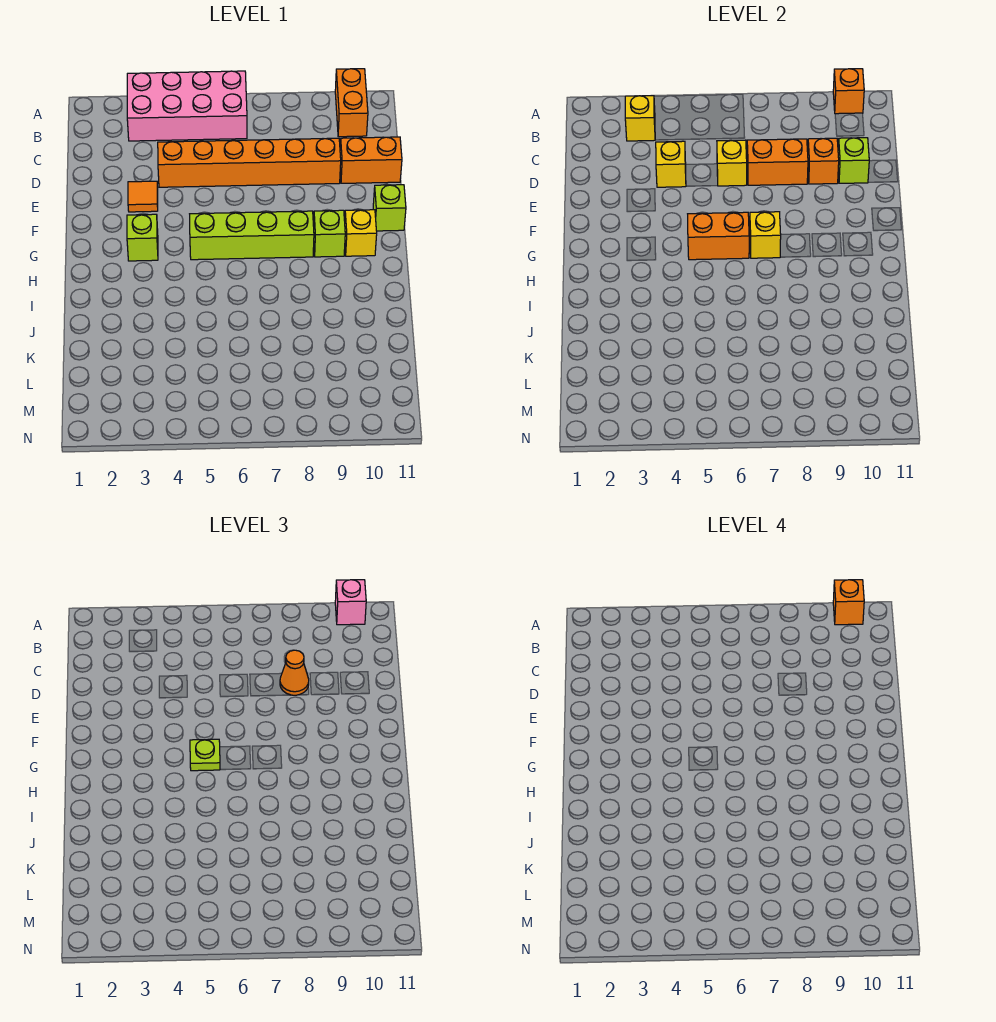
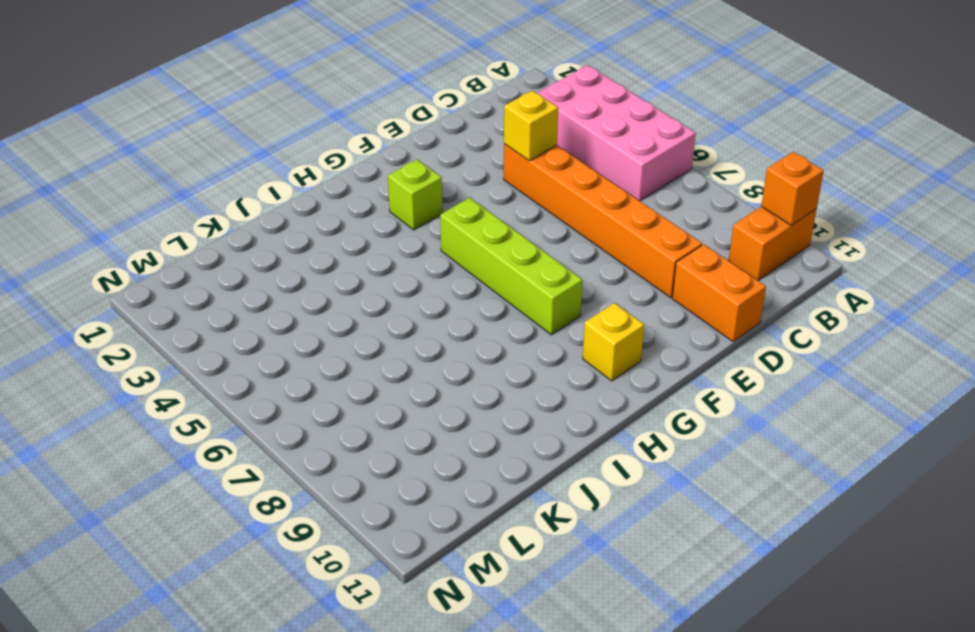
none -> orange 1x1 tile [128,181,158,212]
none -> lime 1x1 brick [373,185,406,231]
none -> lime 1x1 brick [314,210,345,257]

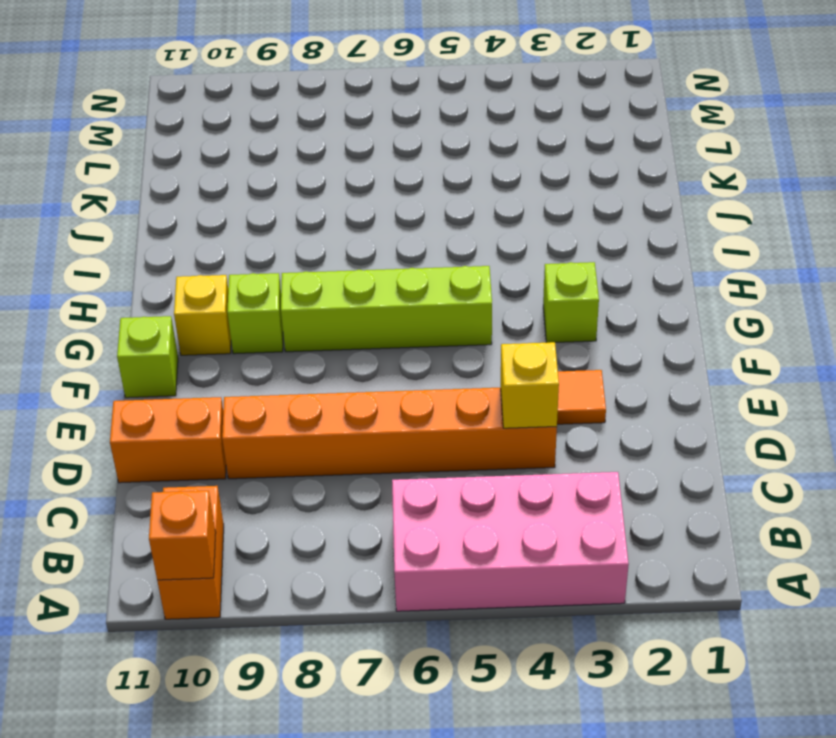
none -> yellow 1x1 brick [625,96,655,141]
none -> yellow 1x1 brick [717,140,747,186]
none -> orange 1x2 brick [747,139,808,185]

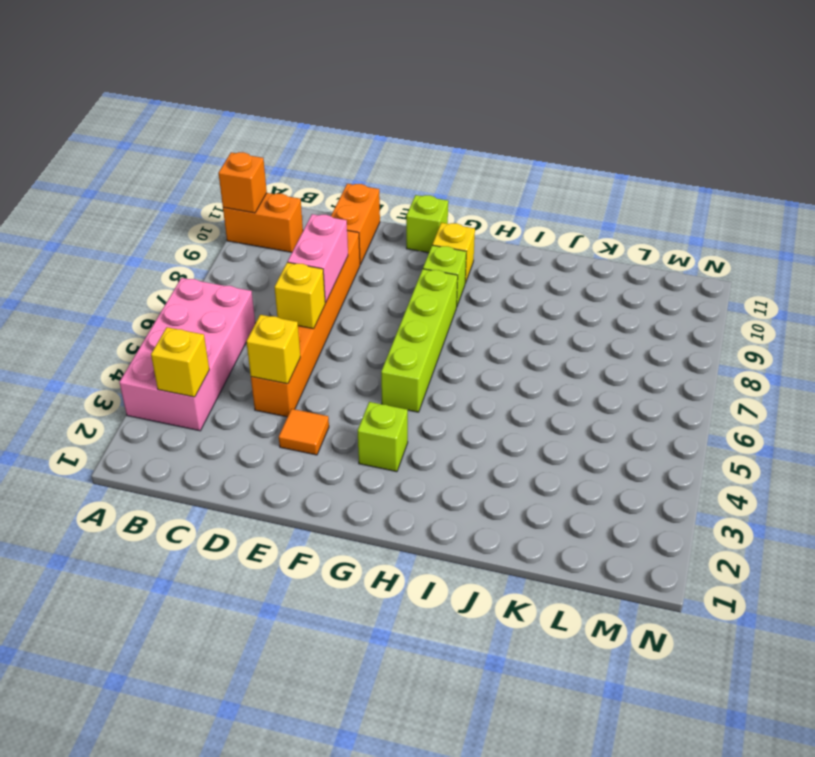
pink 1x2 brick [288,214,348,303] -> orange 1x2 brick [747,139,808,185]
none -> orange 1x1 brick [808,138,839,184]
none -> lime 1x1 brick [838,138,869,183]
none -> orange 1x2 brick [688,212,749,260]

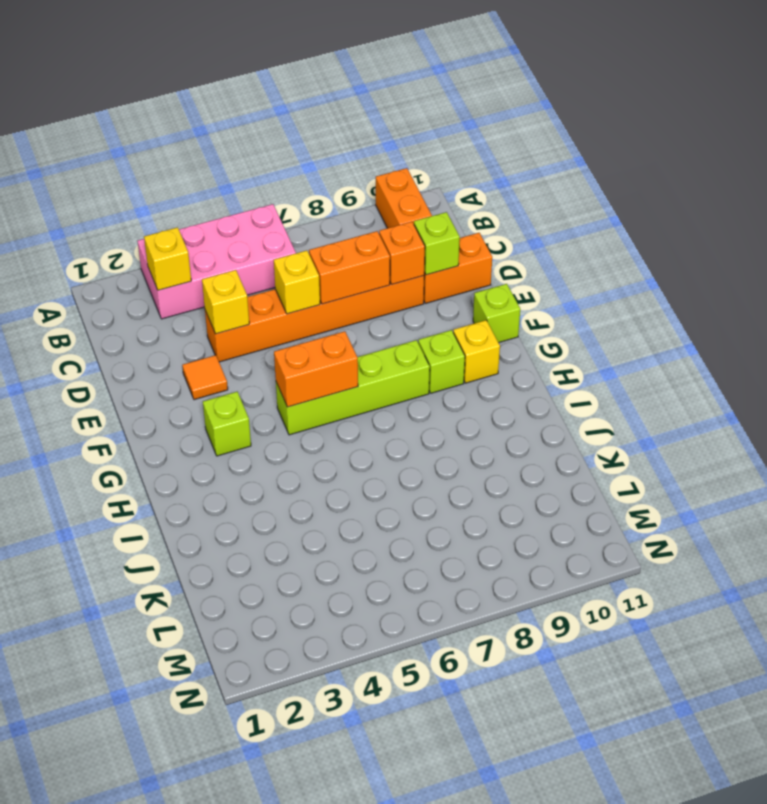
none -> orange 1x1 brick [833,69,864,114]
none -> yellow 1x1 brick [750,212,781,258]
none -> pink 1x1 brick [335,580,366,625]

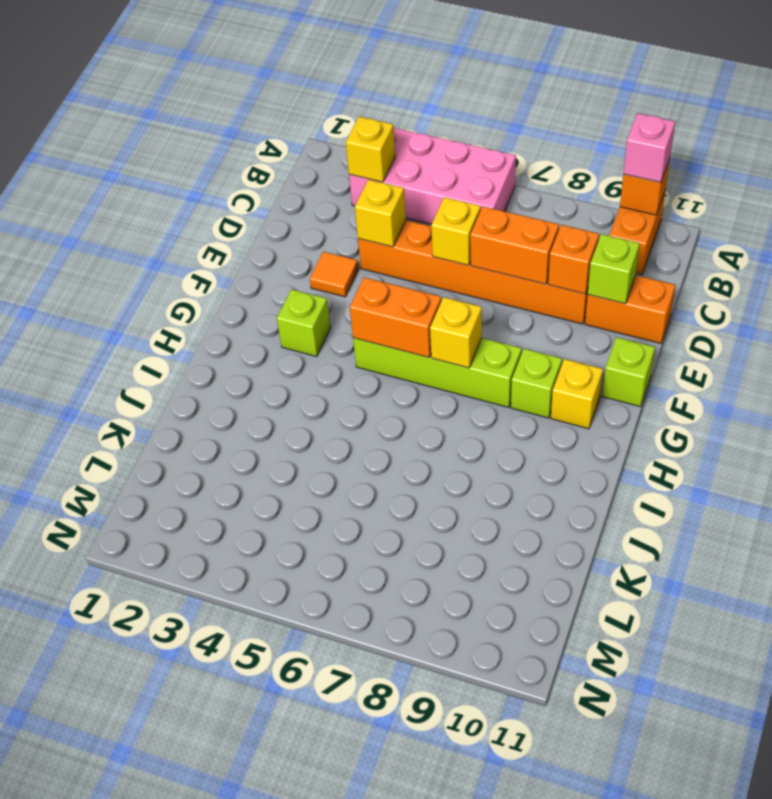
none -> orange 1x1 cone [280,650,309,695]
none -> lime 1x1 plate [190,739,220,771]
none -> orange 1x1 brick [833,580,864,625]

